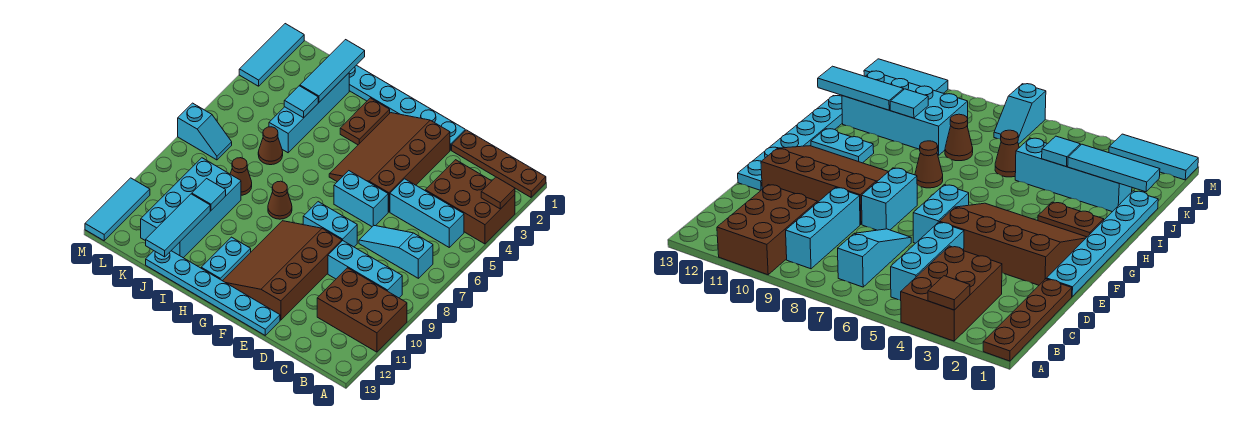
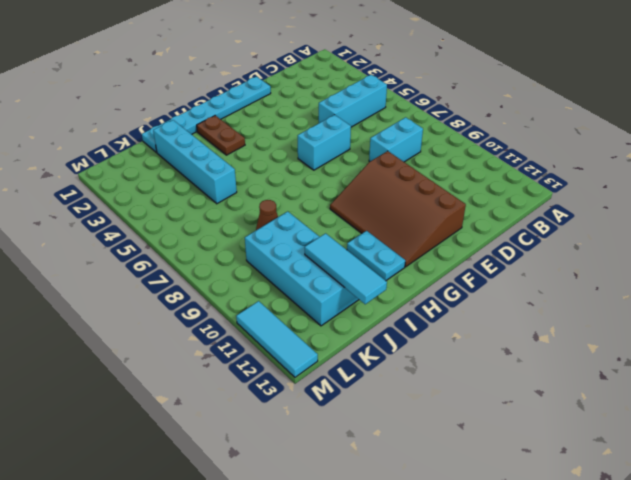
cyan 1x2 brick [369,117,423,162] -> cyan 1x2 brick moved to [303,202,357,247]
none -> brown 1x4 plate [452,130,546,197]
none -> brown 2x3 brick [425,160,515,244]
none -> brown 2x3 brick [317,268,407,352]

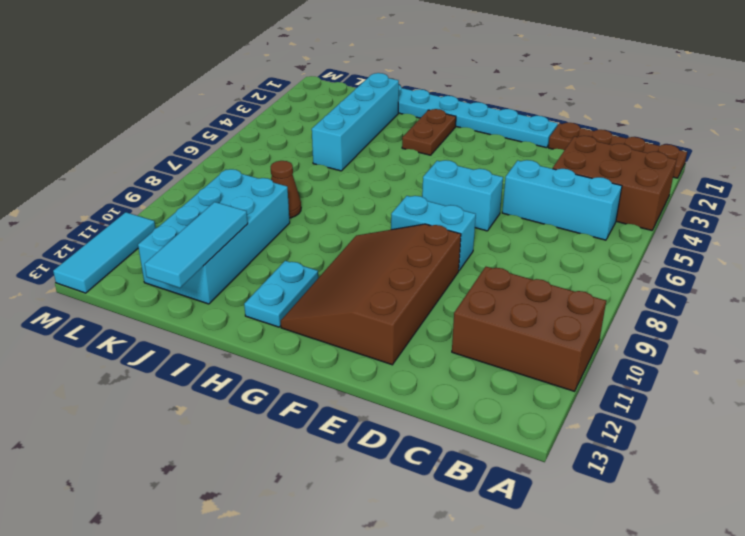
none -> cyan 1x3 slope [359,226,433,278]
none -> cyan 1x3 brick [328,241,402,298]
none -> brown 3x4 slope [329,113,450,212]

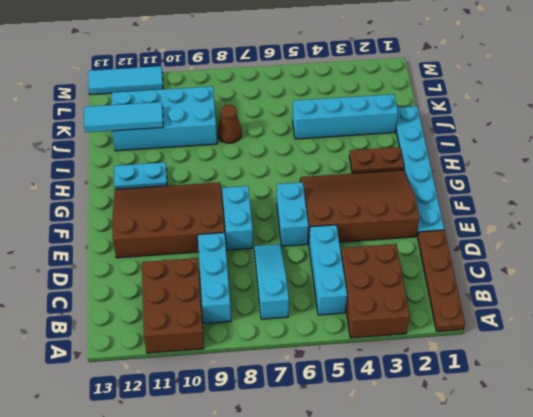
none -> cyan 1x6 plate [146,251,280,335]
none -> brown 1x1 cone [268,181,292,219]
none -> brown 1x1 cone [258,127,283,165]

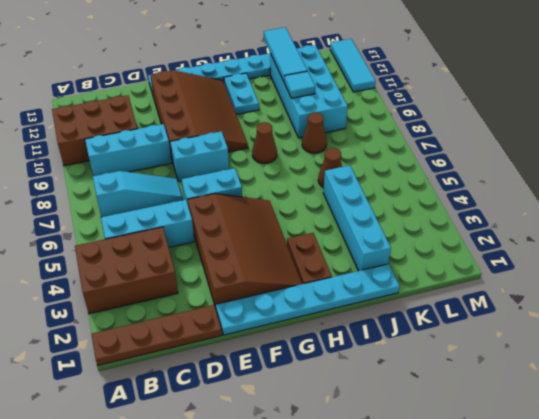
none -> cyan 1x2 slope [178,103,232,160]
none -> cyan 1x3 tile [239,24,304,86]
none -> brown 1x1 tile [481,177,515,209]

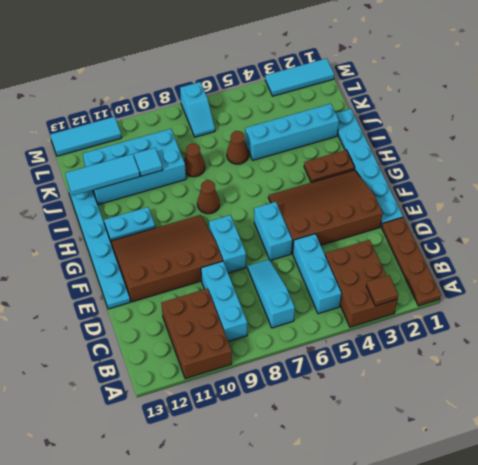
none -> cyan 1x3 tile [300,40,365,102]
none -> cyan 1x1 tile [284,86,318,118]

